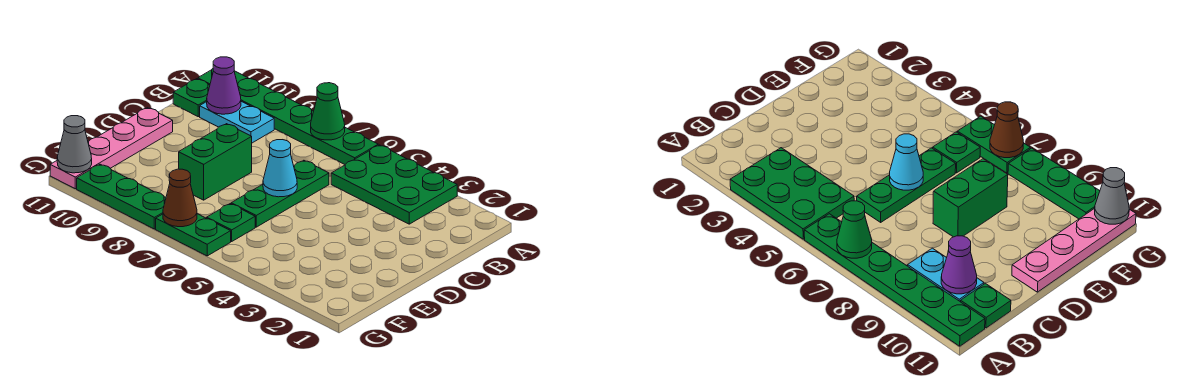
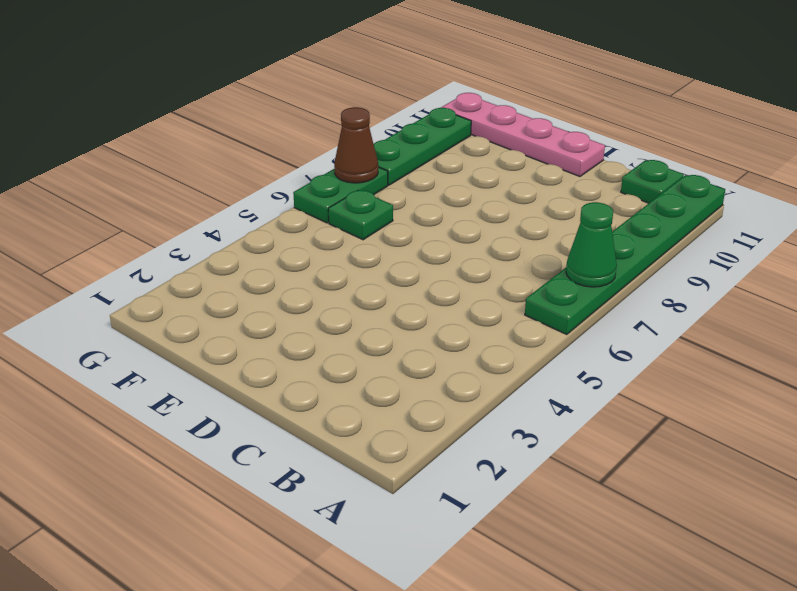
none -> green 2x3 plate [331,145,457,224]
none -> cyan 1x2 plate [200,101,274,143]
none -> green 1x3 plate [231,160,329,227]

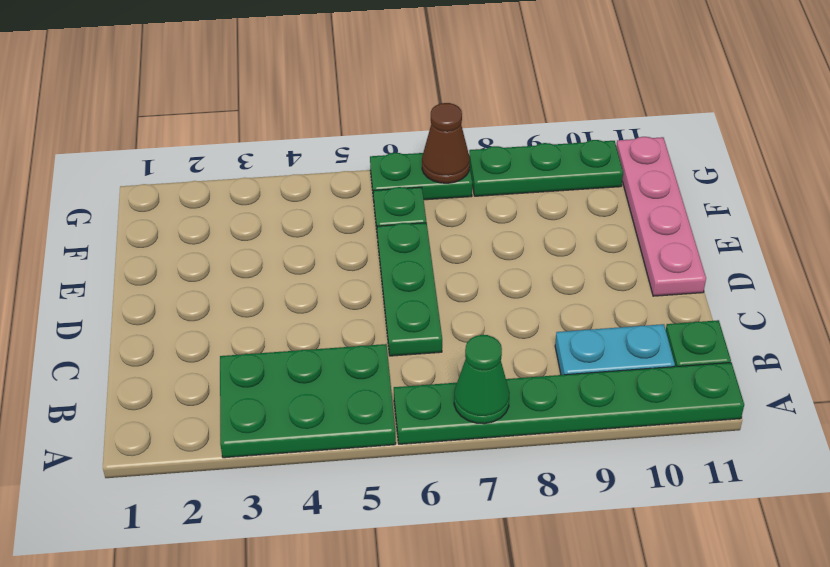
none -> green 1x2 brick [179,124,252,200]
none -> purple 1x1 cone [207,57,241,114]
none -> cyan 1x1 cone [263,140,297,197]

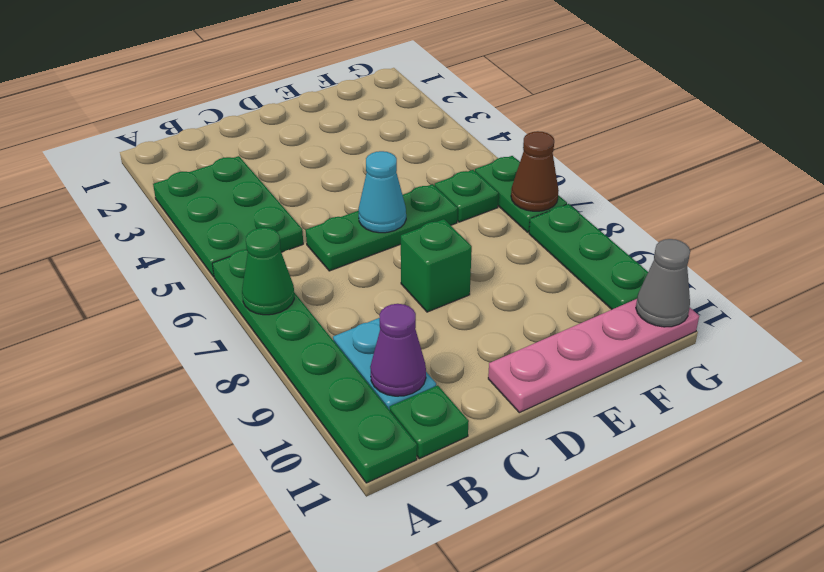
green 1x1 brick [401,219,472,312] -> green 1x2 brick [179,124,252,200]

